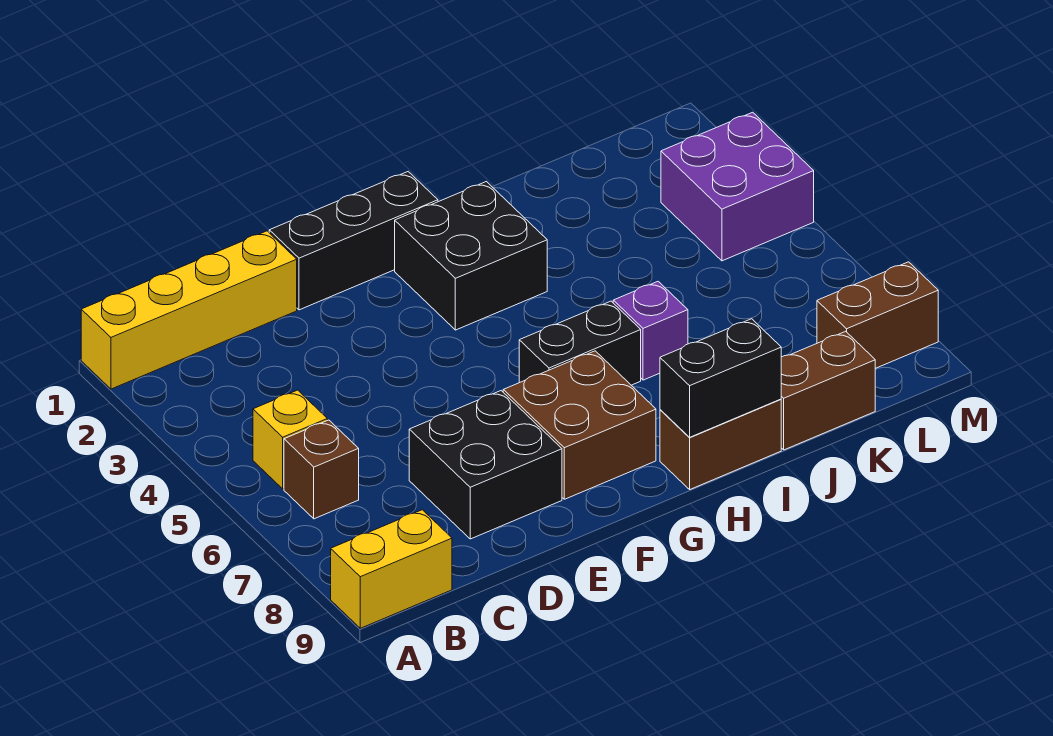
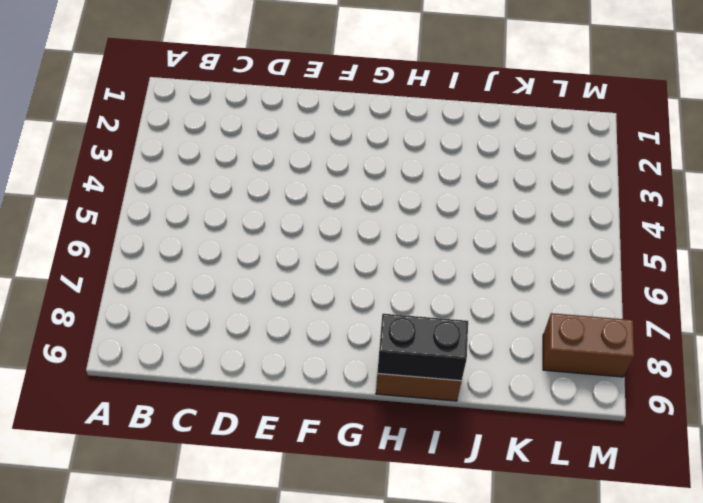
none -> yellow 1x4 brick [81,231,297,389]
none -> yellow 1x2 brick [331,510,452,628]
none -> yellow 1x1 brick [253,390,327,489]

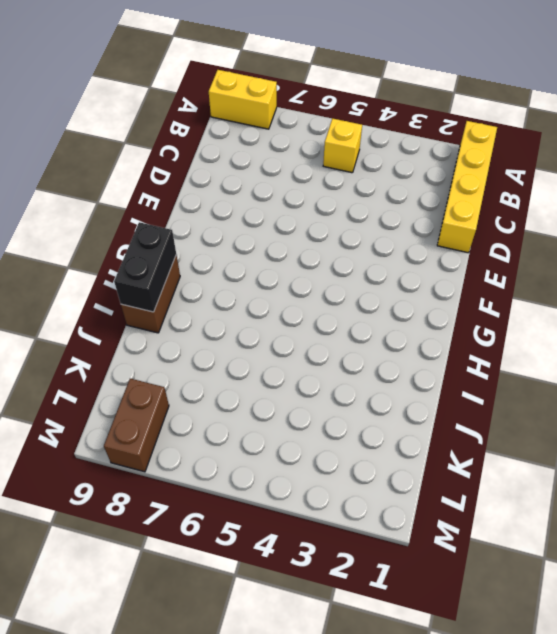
yellow 1x2 brick [209,70,277,129] -> yellow 1x2 brick turned to [331,510,452,628]
none -> brown 1x1 brick [284,420,359,519]
none -> black 2x2 brick [409,391,562,539]
none -> black 1x3 brick [269,172,438,310]

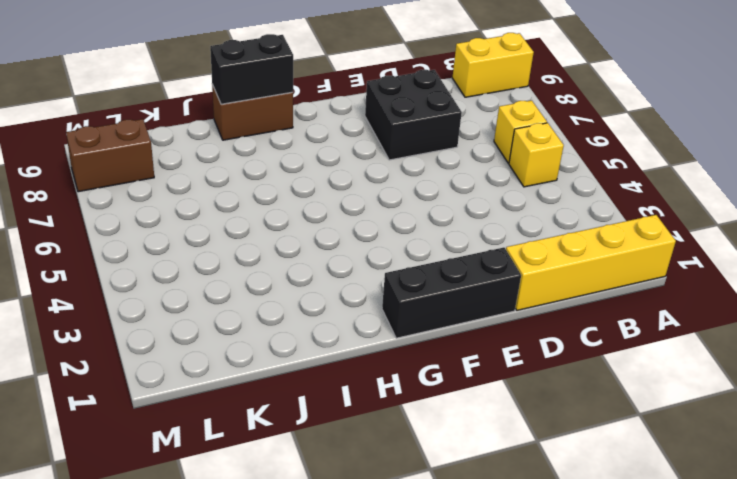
yellow 1x1 brick [494,101,547,163] -> brown 1x1 brick [284,420,359,519]
none -> brown 2x2 brick [503,351,656,499]
none -> black 2x2 brick [395,182,547,330]
none -> black 1x2 brick [519,301,641,385]

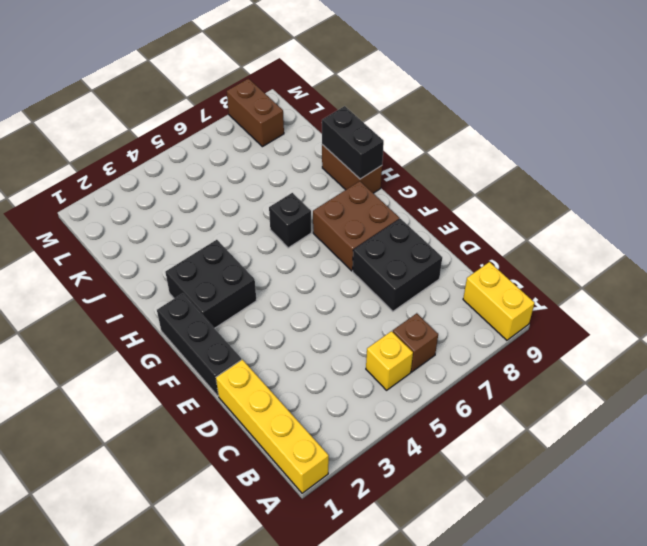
black 1x1 brick [269,193,311,248] -> black 1x2 brick [519,301,641,385]
none -> purple 1x1 brick [613,282,688,380]
none -> brown 1x2 brick [781,331,875,450]
none -> purple 2x2 brick [661,112,814,261]

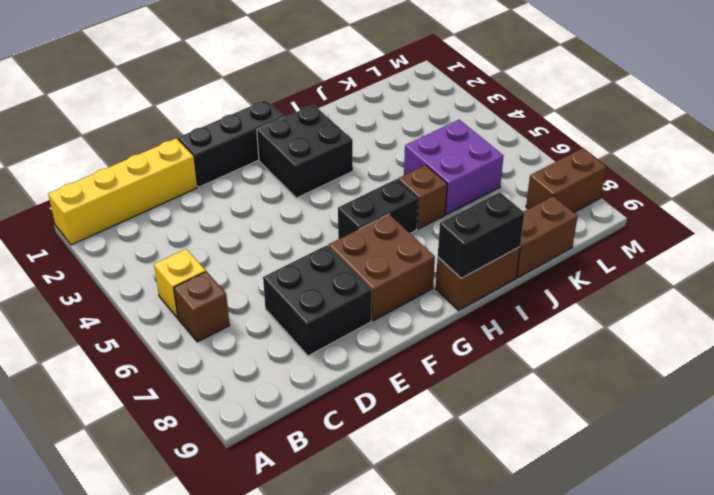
brown 1x1 brick [398,165,447,229] -> purple 1x1 brick [613,282,688,380]
purple 2x2 brick [404,120,504,215] -> purple 2x2 brick moved to [661,112,814,261]
none -> yellow 1x2 brick [331,510,452,628]

